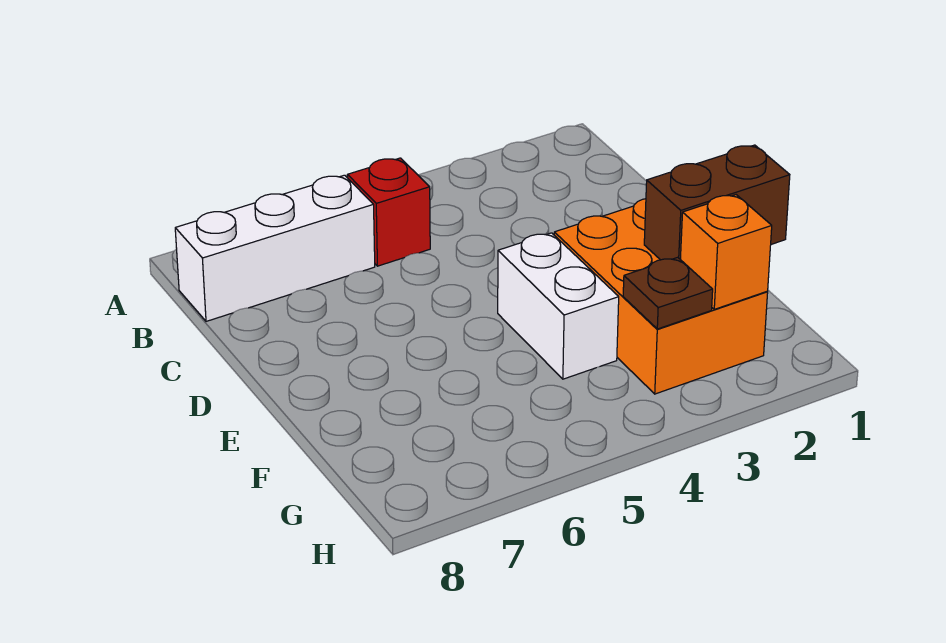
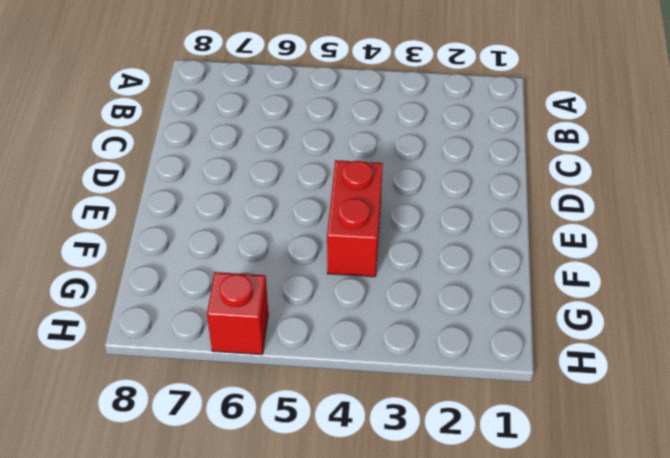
red 1x2 brick [327,160,383,277] -> white 1x2 brick [498,233,619,379]
red 1x1 brick [207,272,268,355] -> red 1x1 brick moved to [347,158,430,266]
none -> white 1x3 brick [175,175,375,321]
none -> orange 2x3 brick [554,199,768,394]

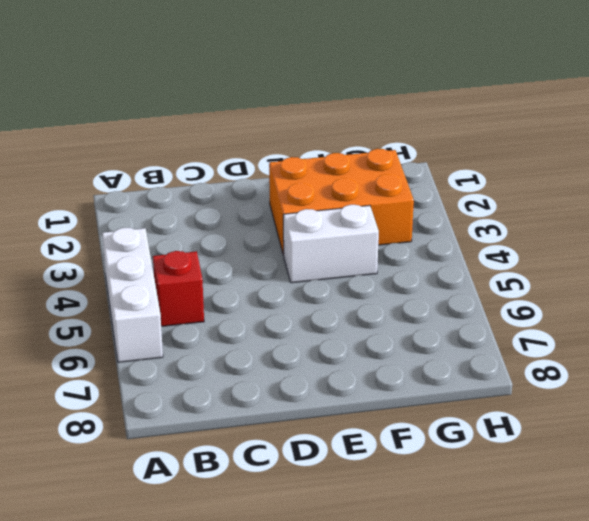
white 1x3 brick [102,228,163,362] -> white 1x3 brick moved to [175,175,375,321]
none -> brown 1x2 brick [644,145,790,260]
none -> orange 1x1 brick [680,195,772,309]

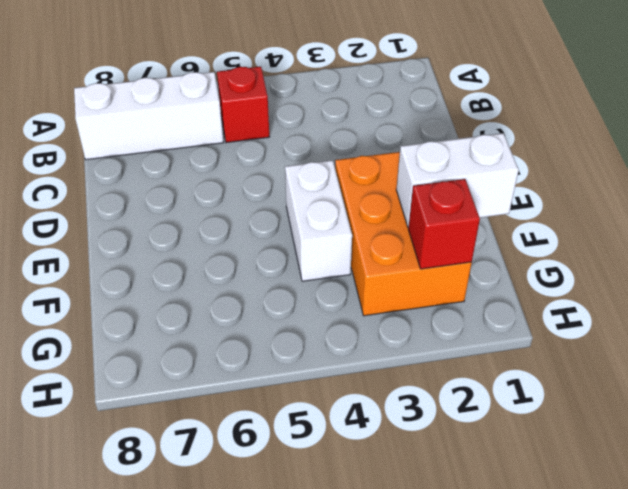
white 1x2 brick [396,133,519,227] -> brown 1x2 brick [644,145,790,260]
red 1x1 brick [408,179,480,269] -> orange 1x1 brick [680,195,772,309]
none -> brown 1x1 plate [623,257,713,329]

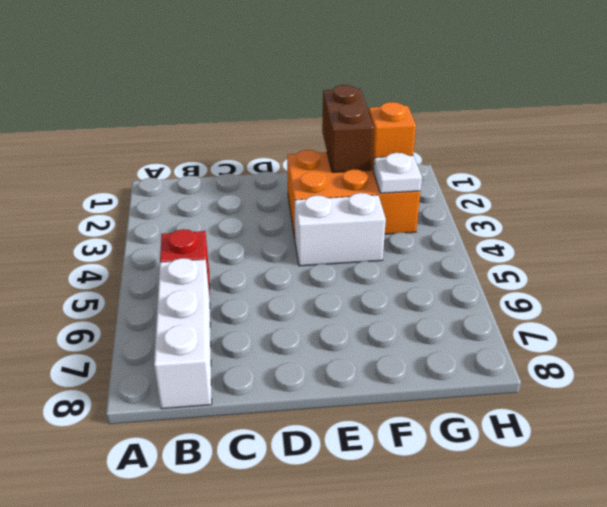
white 1x1 plate [373,153,422,193] -> brown 1x1 plate [623,257,713,329]

